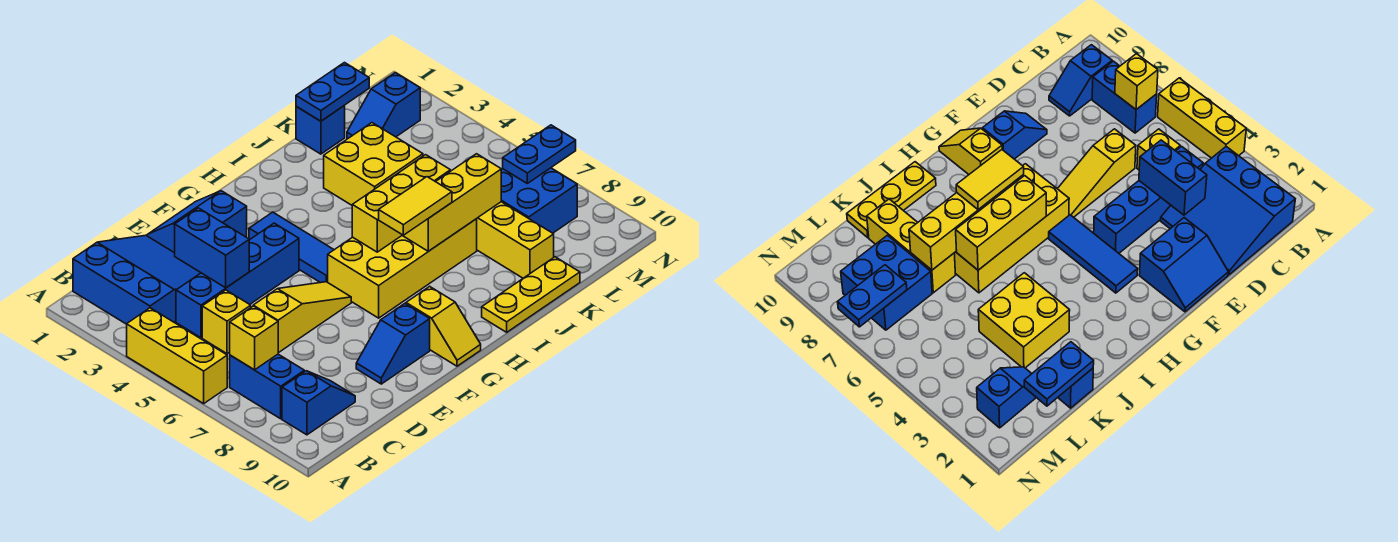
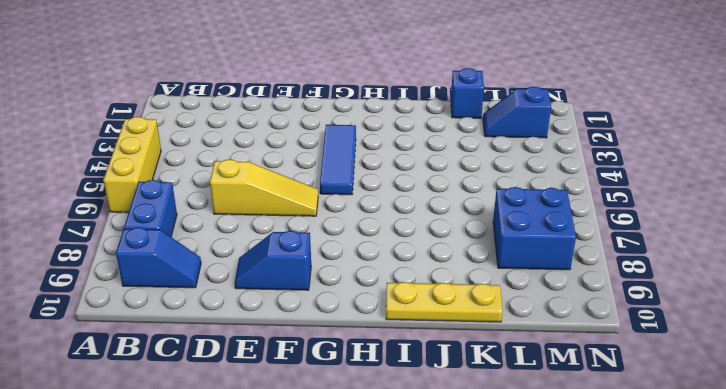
none -> blue 3x3 slope [73,235,201,324]
none -> blue 1x4 brick [176,223,299,338]
none -> yellow 1x1 brick [202,290,251,354]

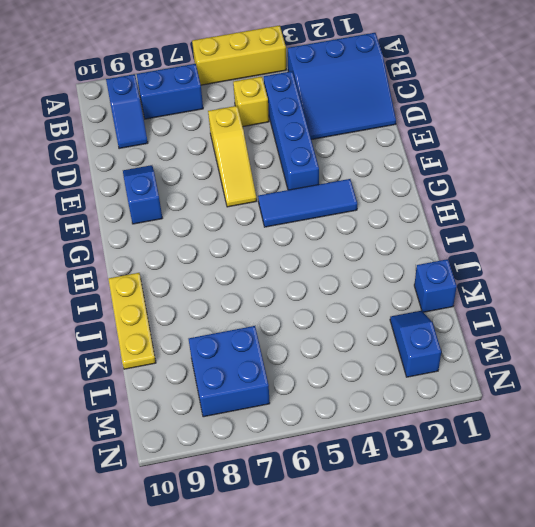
none -> blue 2x2 slope [147,191,247,253]
none -> yellow 2x4 brick [328,219,477,318]
none -> yellow 1x2 slope [406,286,481,366]

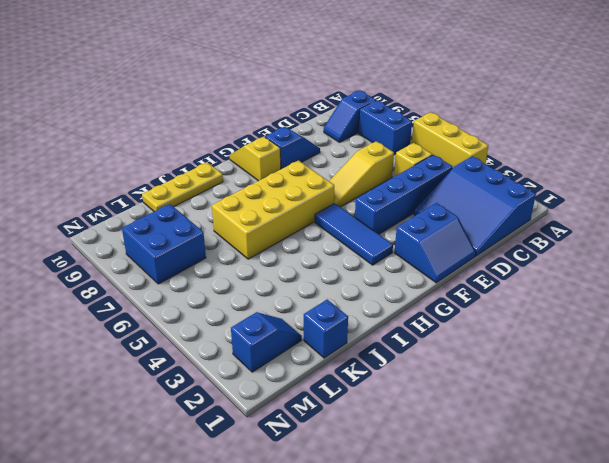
none -> yellow 2x2 brick [324,123,423,205]
none -> yellow 1x3 brick [477,202,554,278]
none -> yellow 1x1 brick [230,306,278,370]

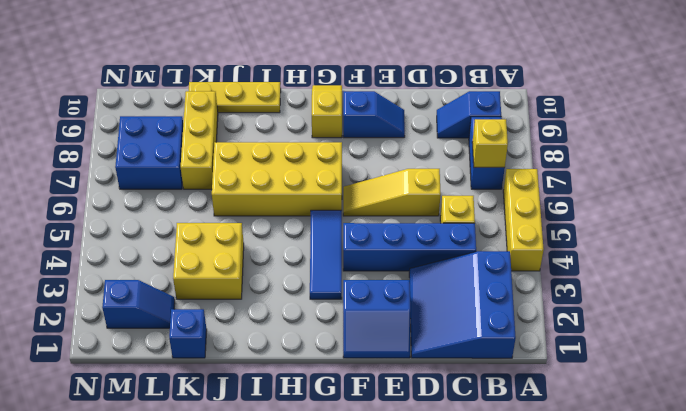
none -> blue 1x2 brick [175,208,249,288]
none -> yellow 1x3 brick [352,155,450,252]
none -> yellow 1x3 brick [403,154,501,251]

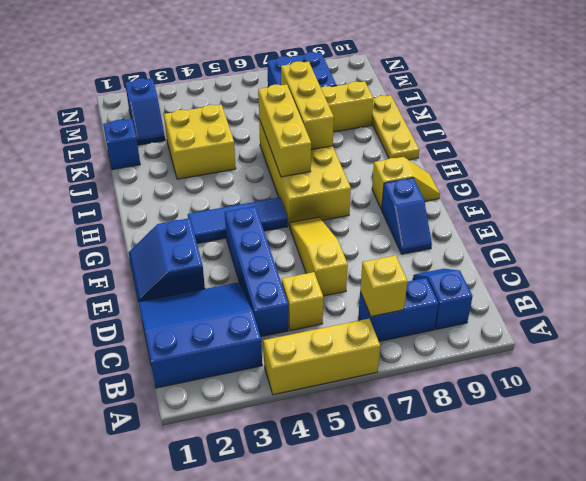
none -> blue 1x2 brick [175,208,249,288]
none -> blue 1x2 plate [296,63,369,121]
none -> blue 1x2 plate [503,125,576,183]

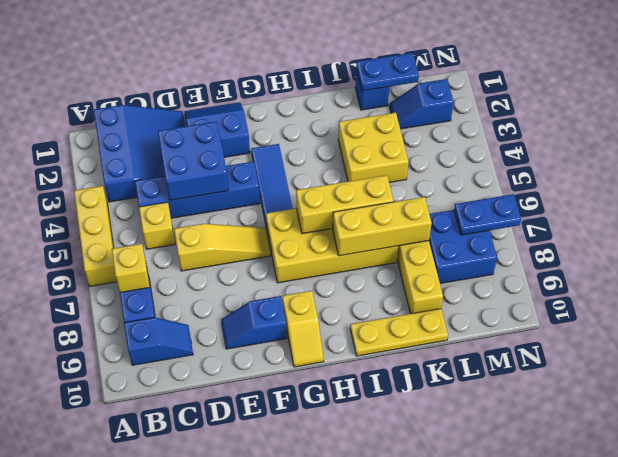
blue 2x2 brick [158,121,229,200] -> blue 1x2 brick [175,208,249,288]
none -> yellow 1x2 tile [379,177,452,235]

